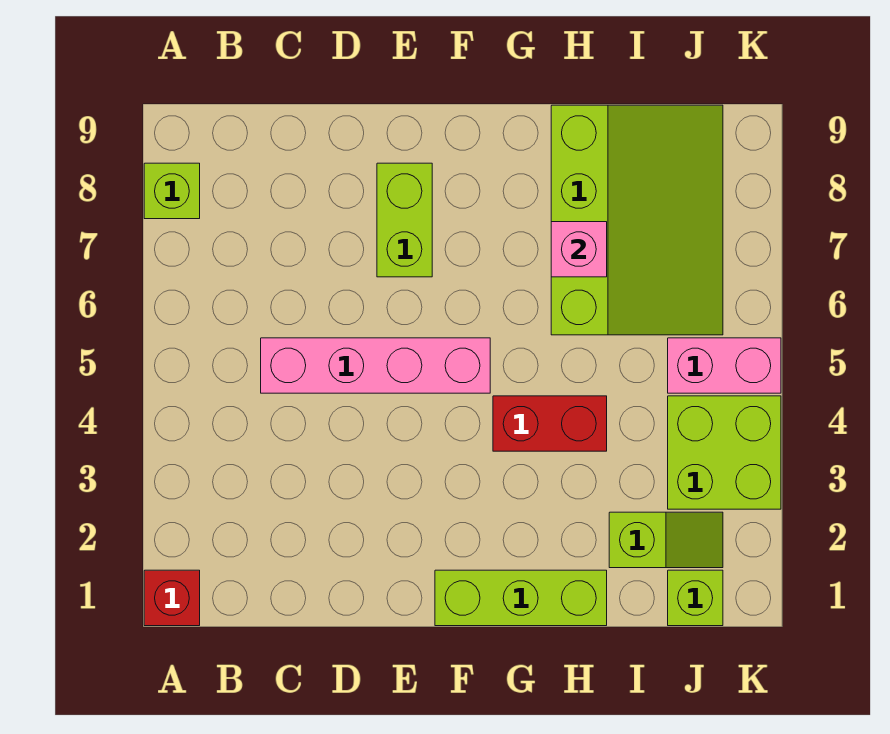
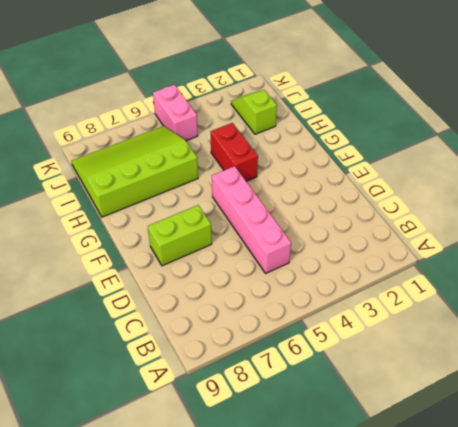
none -> red 1x1 brick [144,570,200,626]
none -> lime 1x1 brick [144,163,200,219]
none -> lime 1x3 brick [435,570,607,626]

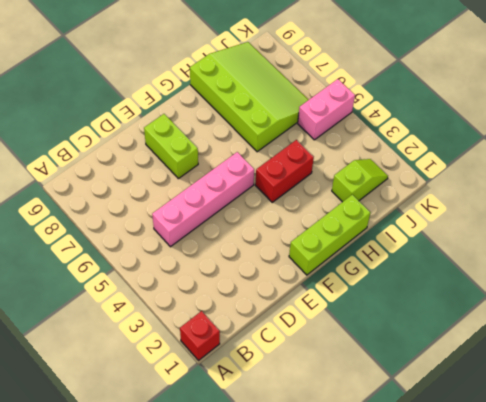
none -> lime 1x1 brick [144,163,200,219]
none -> lime 1x1 brick [668,570,723,626]
none -> lime 2x2 brick [668,396,781,509]

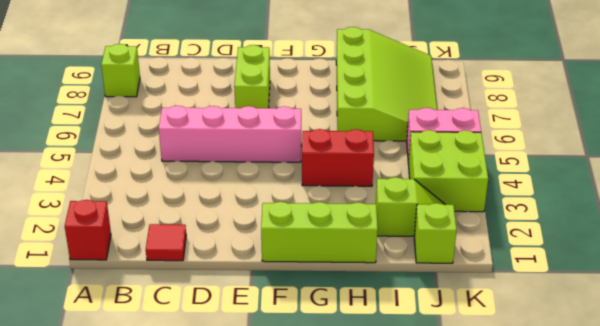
red 1x1 tile [146,224,186,261] -> none
none -> pink 1x1 brick [551,222,607,277]

